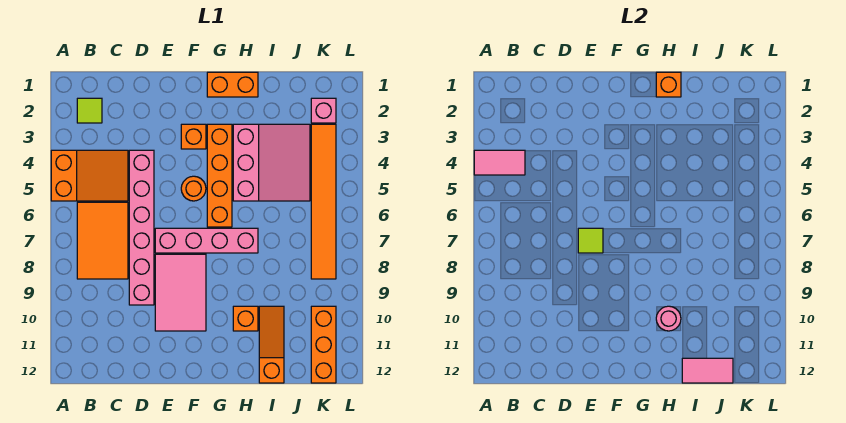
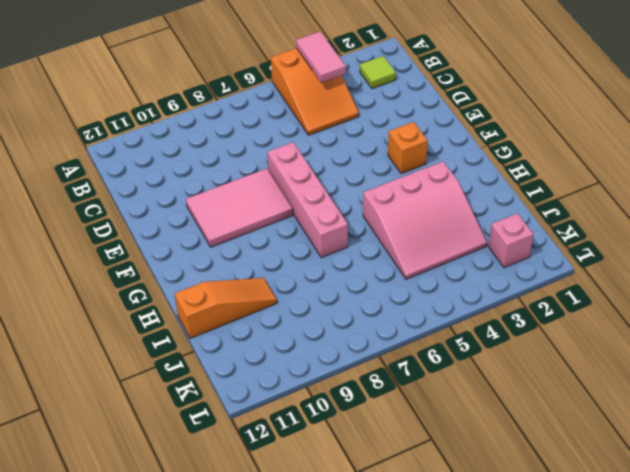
none -> orange 2x3 tile [77,202,128,279]
none -> pink 1x6 brick [129,150,154,305]
none -> orange 1x1 round brick [181,176,206,201]

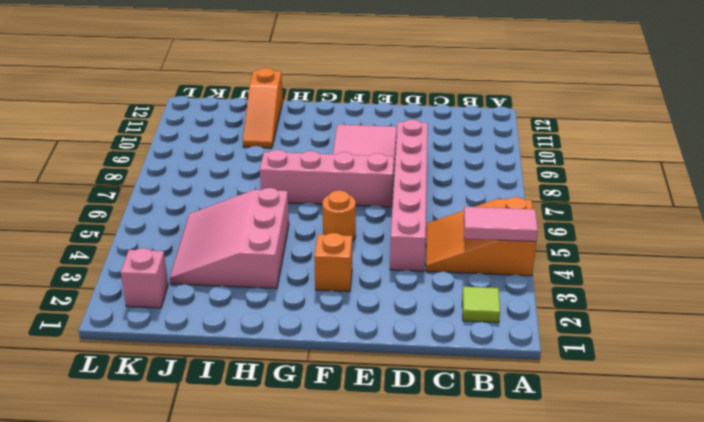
none -> orange 2x3 tile [77,202,128,279]
none -> orange 1x2 brick [207,72,258,97]
none -> orange 1x4 brick [207,124,232,227]

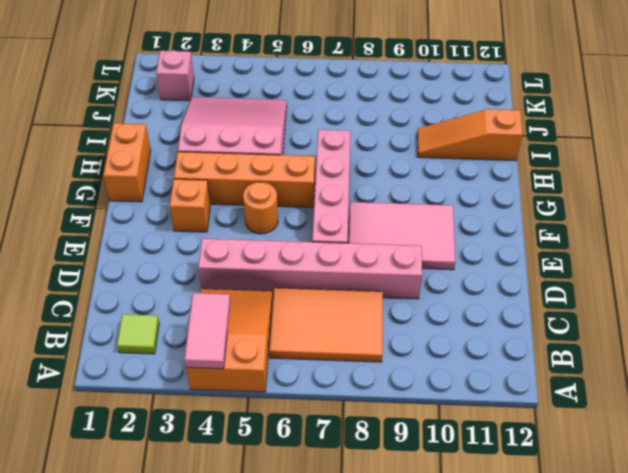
none -> orange 1x1 brick [233,306,258,331]
none -> orange 1x6 tile [311,124,336,279]
none -> orange 1x3 brick [311,306,336,383]

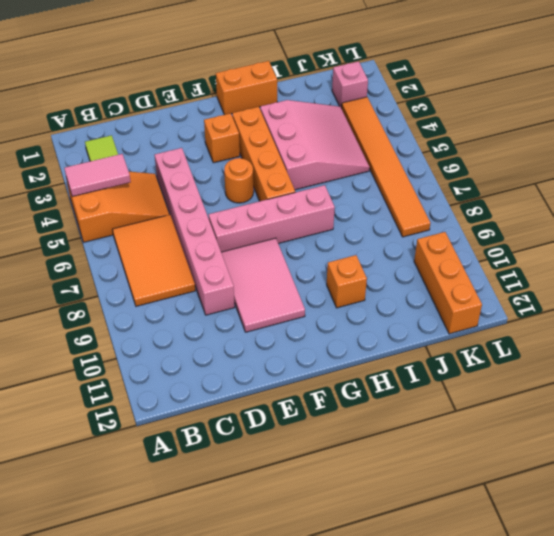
none -> orange 1x3 slope [259,306,284,383]
none -> lime 1x1 tile [578,228,603,253]
none -> orange 1x1 brick [656,72,681,97]

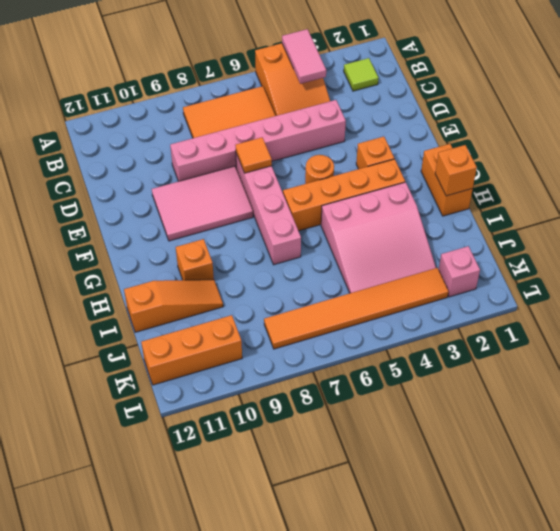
orange 1x1 tile [235,137,272,173] -> lime 1x1 tile [578,228,603,253]
none -> pink 1x1 round brick [656,306,681,331]
none -> pink 1x2 tile [682,358,733,383]

